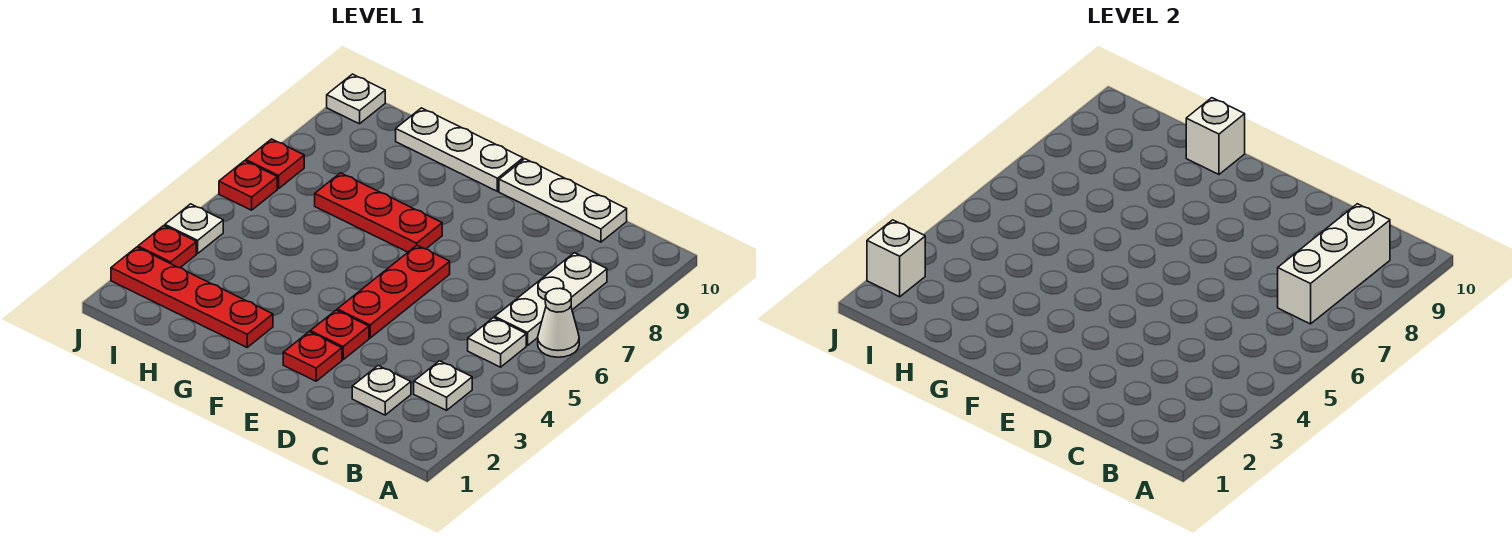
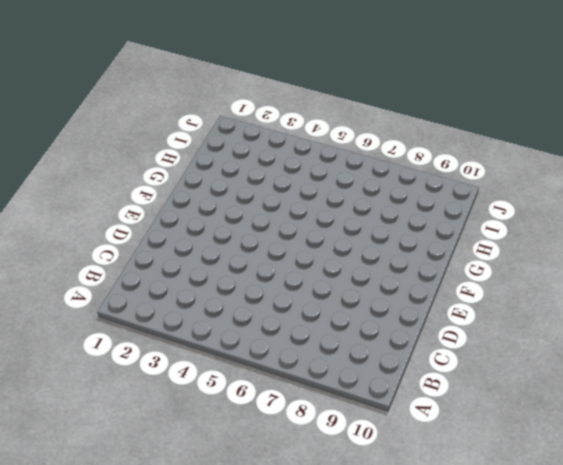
none -> white 1x1 cone [538,288,579,357]
none -> white 1x1 plate [414,361,472,410]
none -> white 1x1 plate [468,318,526,367]

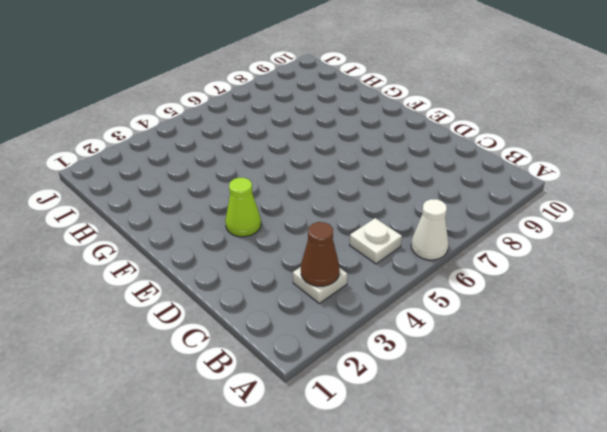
brown 1x1 cone [301,222,339,286] -> none
lime 1x1 cone [225,178,261,237] -> red 1x1 plate [310,310,369,360]
none -> white 1x3 plate [495,253,607,346]
none -> white 1x1 plate [352,366,411,415]
none -> white 1x3 plate [499,159,627,242]

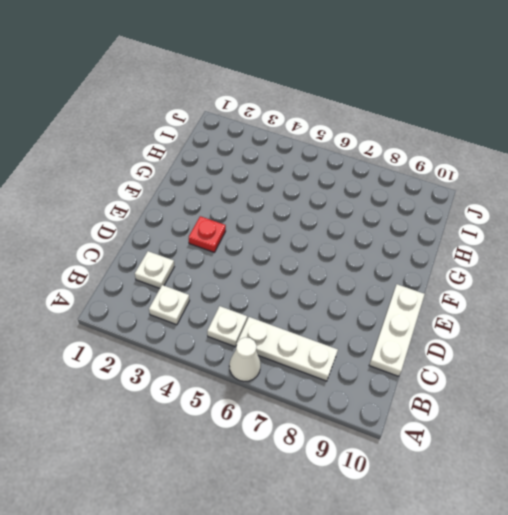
none -> red 1x1 plate [283,332,342,381]
none -> red 1x3 plate [337,245,450,338]
none -> red 1x3 plate [315,173,442,252]

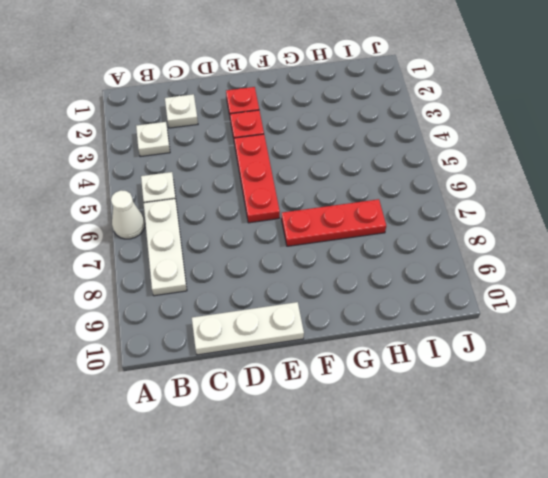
none -> white 1x3 plate [396,108,523,191]
none -> red 1x4 plate [111,247,273,347]
none -> red 1x1 plate [138,226,196,268]

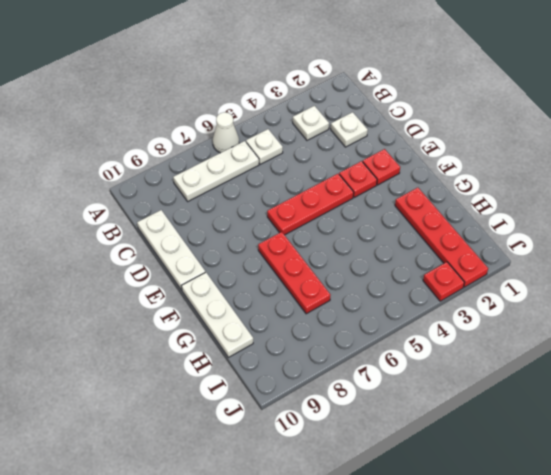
none -> white 1x1 plate [165,204,223,253]
none -> red 1x1 plate [219,161,277,210]
none -> red 1x1 plate [246,139,304,189]

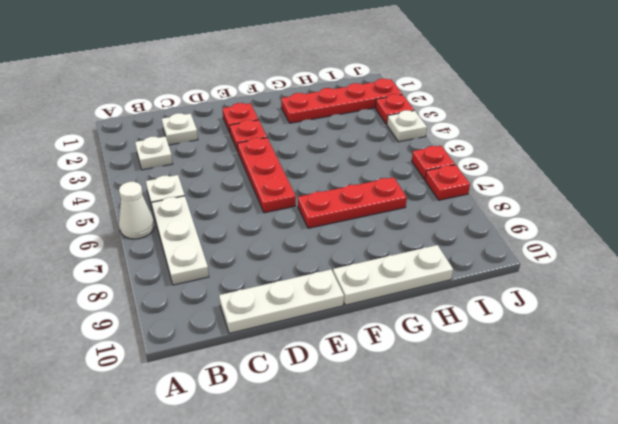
none -> white 1x1 plate [327,74,385,124]
none -> white 1x3 brick [1278,204,1390,324]
none -> white 1x1 brick [1186,98,1245,174]

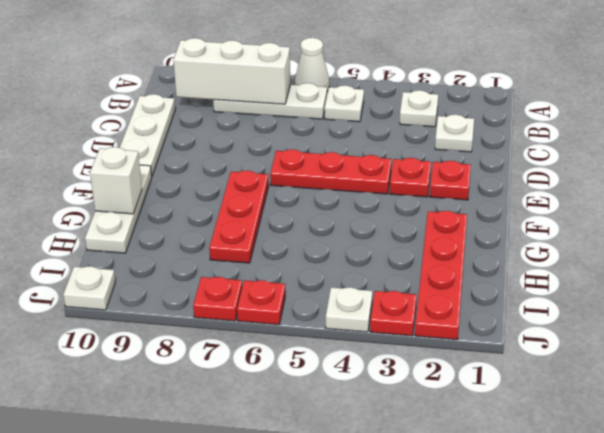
none -> white 1x1 brick [867,220,925,297]

